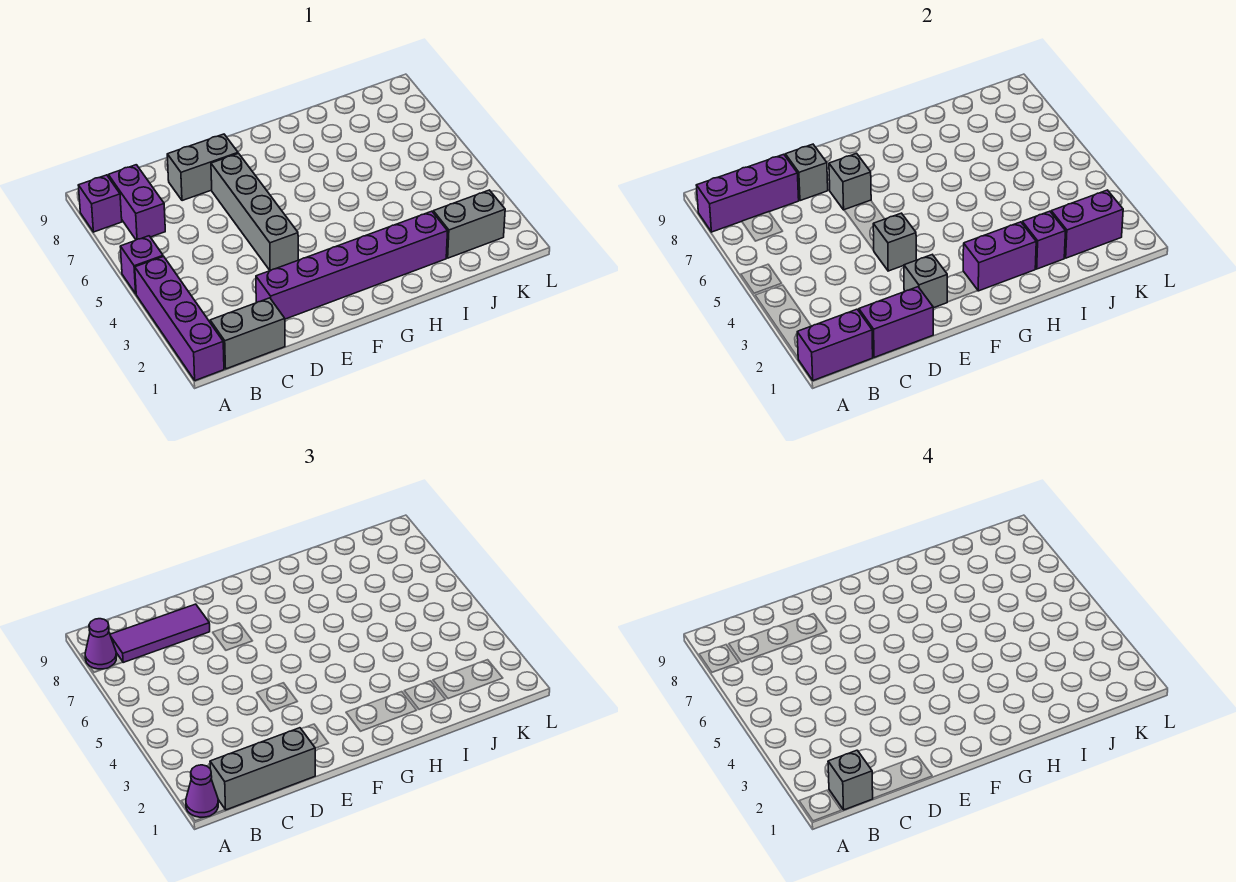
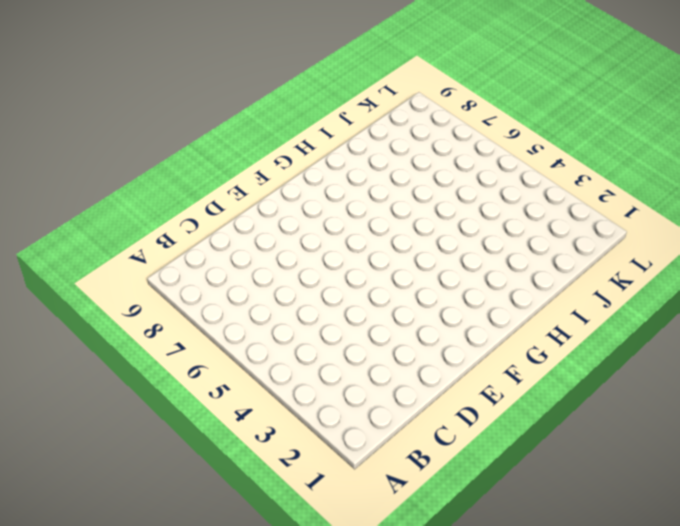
none -> purple 1x4 brick [135,257,224,381]
none -> purple 1x1 brick [120,236,163,294]
none -> purple 1x1 brick [78,175,122,232]

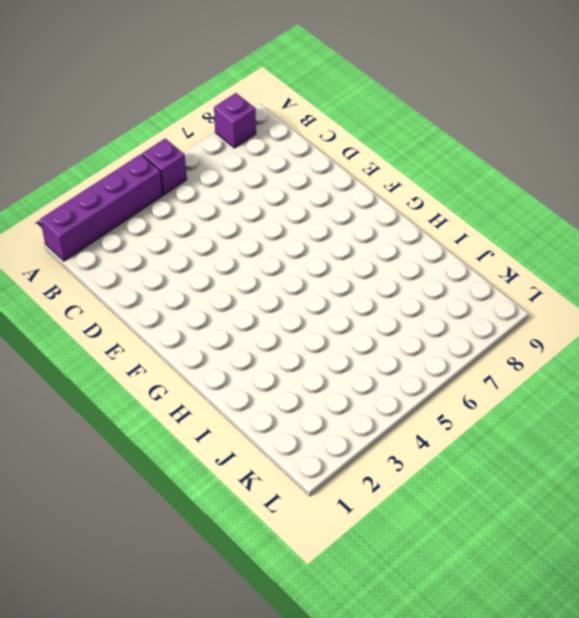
none -> grey 1x2 brick [210,298,285,369]
none -> purple 1x2 brick [108,165,165,240]
none -> purple 1x6 brick [256,211,447,319]

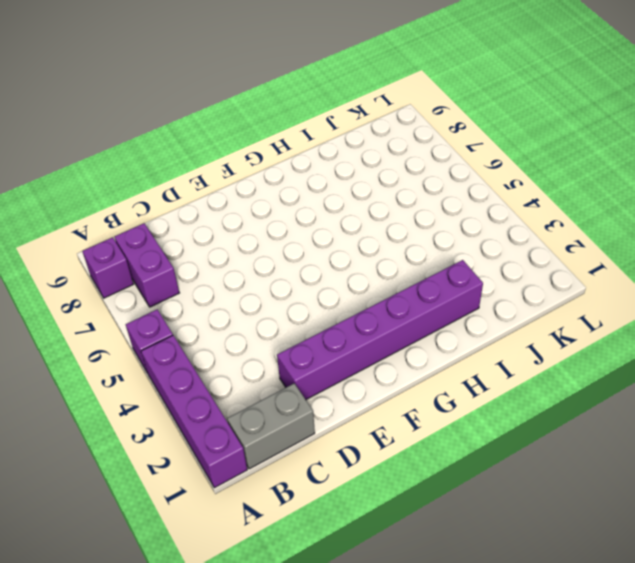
none -> grey 1x2 brick [167,134,238,201]
none -> grey 1x4 brick [211,153,298,271]
none -> grey 1x2 brick [433,190,505,258]

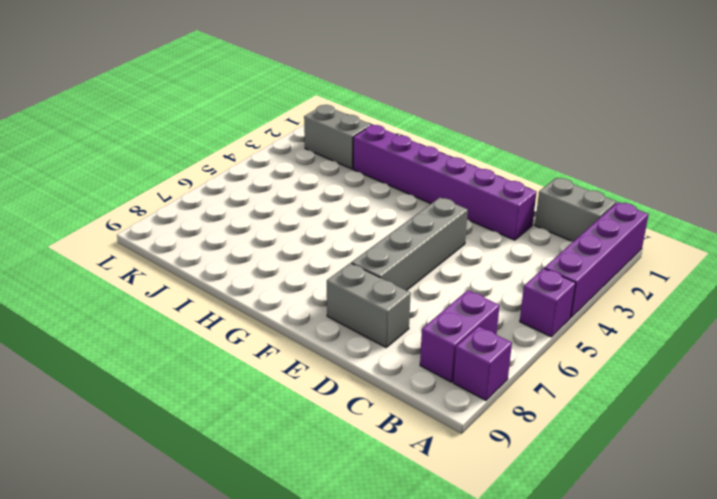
none -> purple 1x2 brick [797,309,873,381]
none -> purple 1x3 brick [696,154,799,232]
none -> purple 1x2 brick [859,287,933,357]

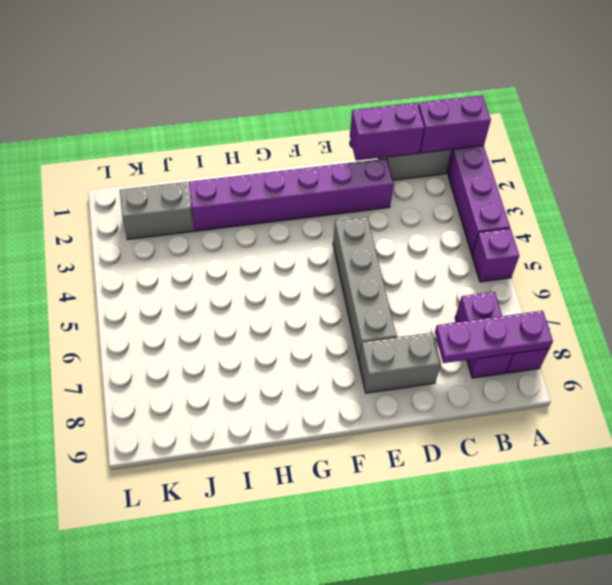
purple 1x3 plate [435,311,553,363] -> purple 1x3 brick [696,154,799,232]
none -> grey 1x1 brick [785,144,828,201]
none -> grey 1x1 brick [904,255,947,308]
none -> grey 1x1 brick [873,213,916,271]

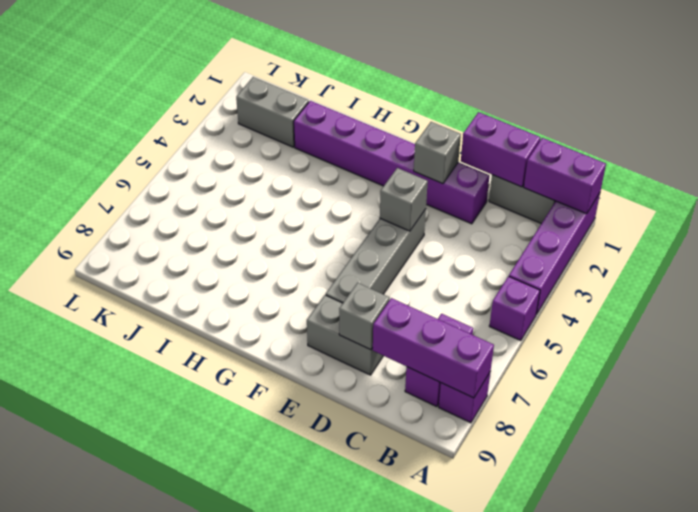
none -> grey 1x1 brick [829,153,871,210]
none -> purple 1x2 brick [963,222,1036,291]
none -> purple 1x1 brick [1022,211,1065,269]

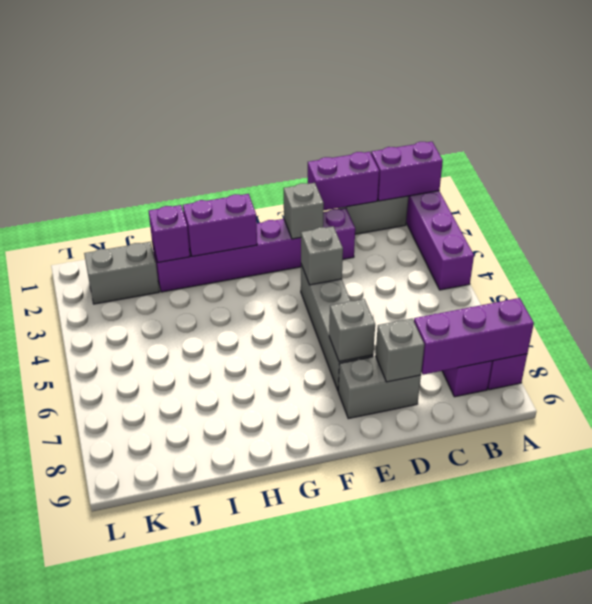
none -> purple 1x1 brick [120,236,163,294]
none -> purple 1x2 brick [1051,190,1123,258]
none -> purple 1x1 cone [186,765,218,817]

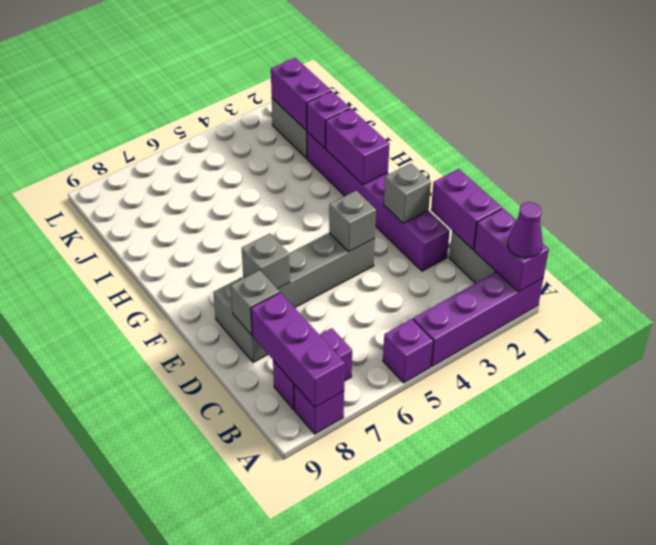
none -> purple 1x1 cone [85,619,117,669]
none -> grey 1x3 brick [210,728,315,810]
none -> purple 1x3 tile [110,604,210,662]

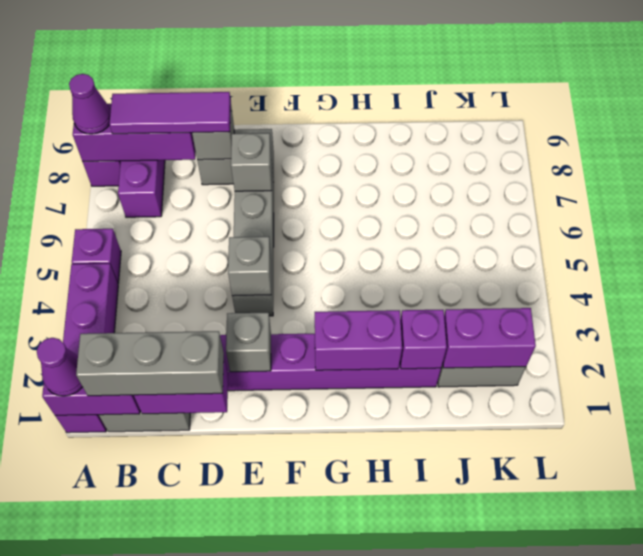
none -> grey 1x1 brick [828,750,873,810]

